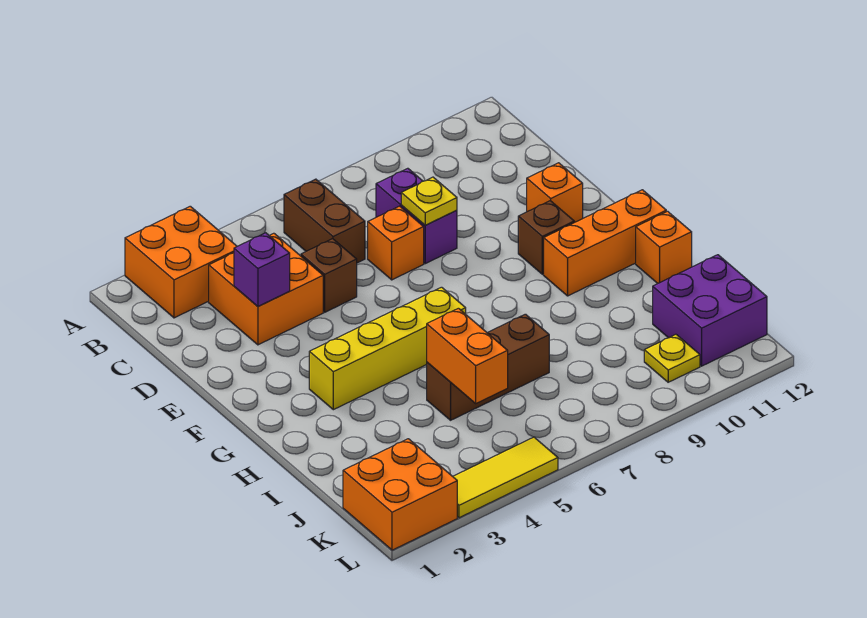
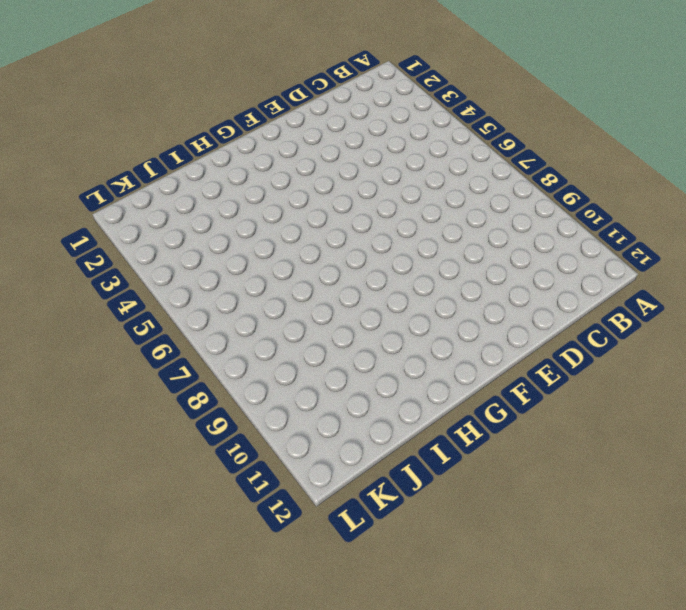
none -> orange 2x2 brick [125,206,237,318]
none -> brown 1x2 brick [284,179,365,263]
none -> orange 2x2 brick [209,233,323,345]

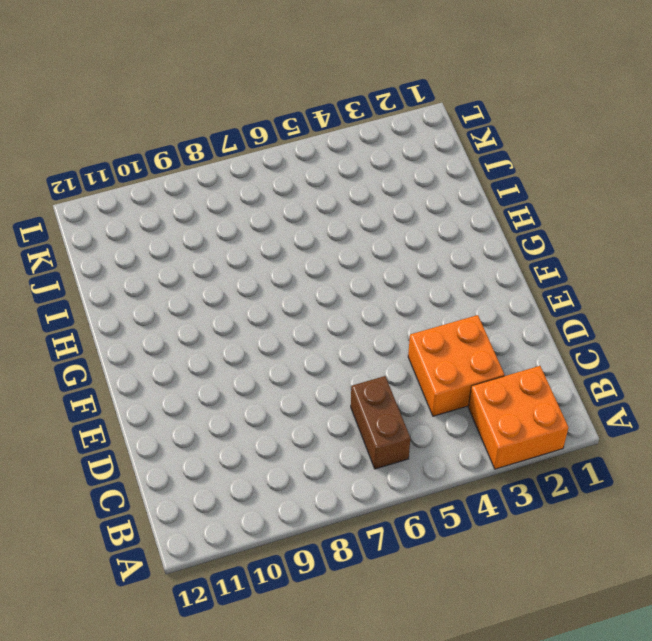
none -> purple 1x2 brick [376,168,457,264]
none -> brown 1x1 brick [301,239,357,312]
none -> orange 1x1 brick [368,206,424,280]

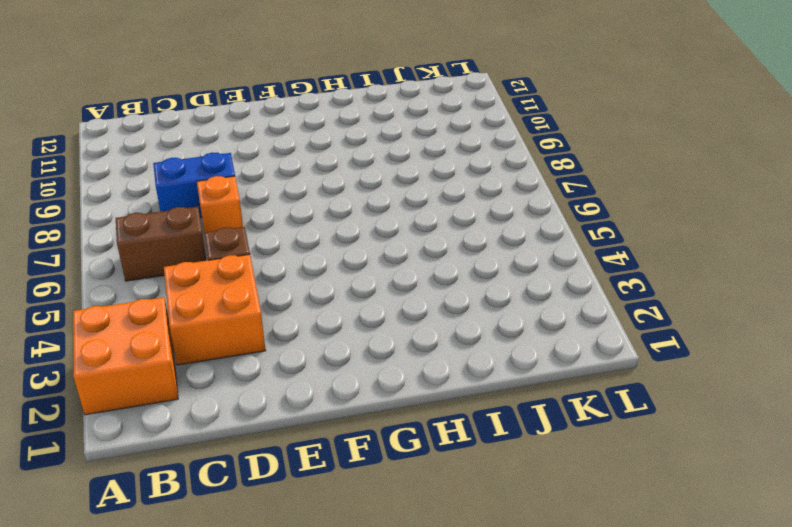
blue 1x2 brick [153,153,235,218] -> purple 1x2 brick [376,168,457,264]
none -> orange 1x1 brick [527,163,583,222]
none -> brown 1x1 brick [518,201,574,274]
none -> yellow 1x4 brick [309,287,466,410]

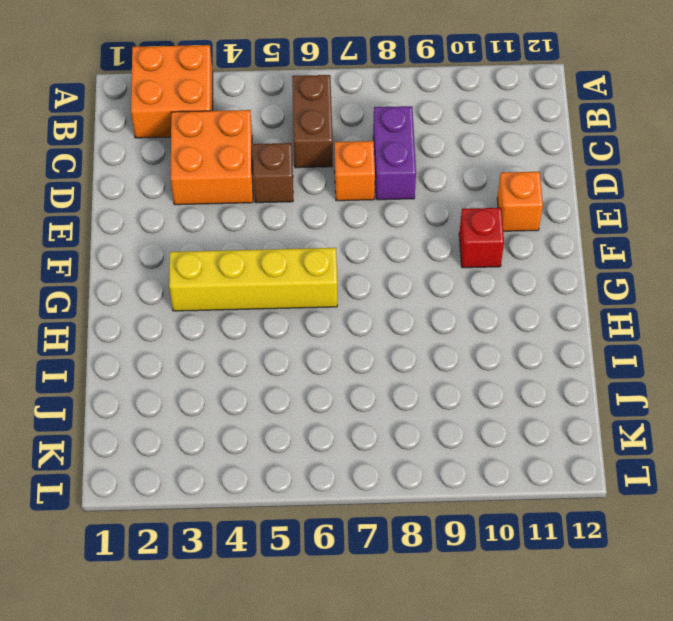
red 1x1 brick [459,208,504,268] -> brown 1x1 brick [518,201,574,274]
none -> orange 1x3 brick [544,190,666,296]
none -> orange 1x1 brick [636,211,692,283]
none -> brown 1x3 brick [427,314,549,420]

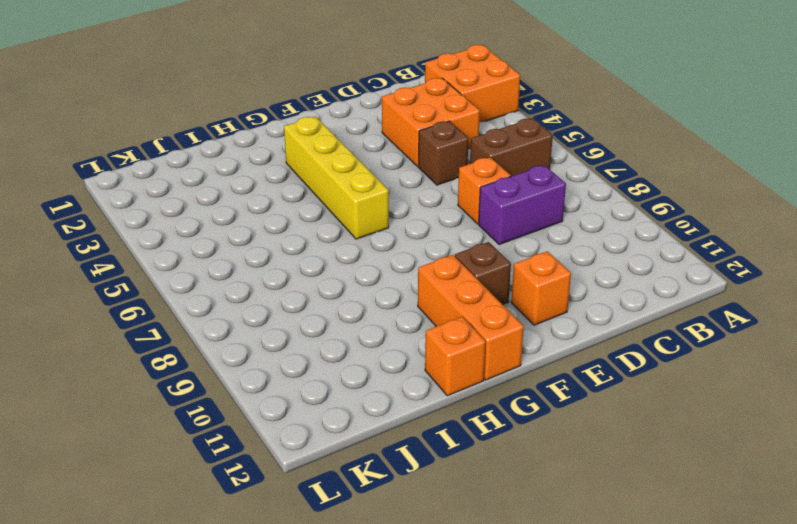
none -> brown 1x3 brick [427,314,549,420]
none -> purple 2x2 brick [653,255,767,366]
none -> orange 2x2 brick [343,439,457,550]

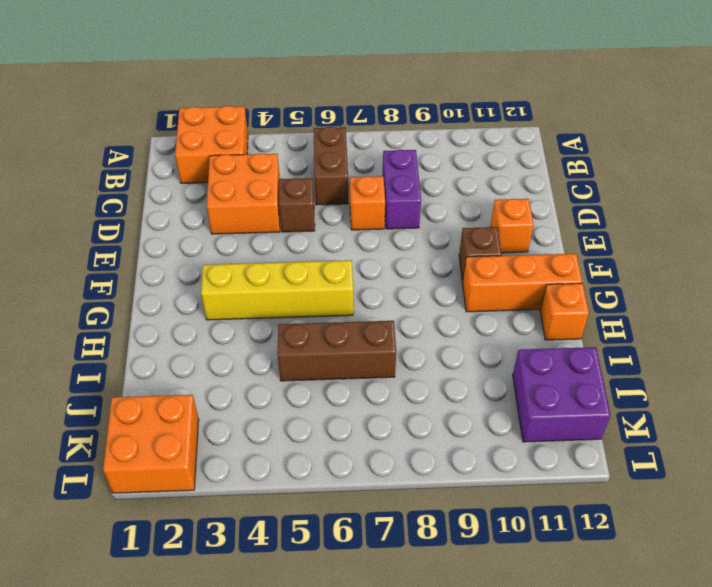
none -> yellow 1x1 plate [644,334,700,382]
none -> yellow 1x3 tile [453,437,558,518]
none -> purple 1x1 brick [234,233,290,307]

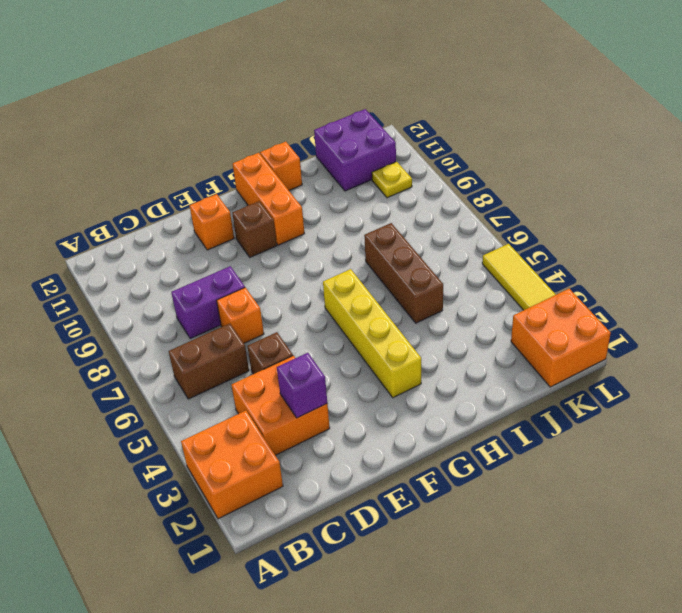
none -> yellow 1x1 plate [401,177,457,225]
none -> orange 1x2 brick [427,308,508,403]

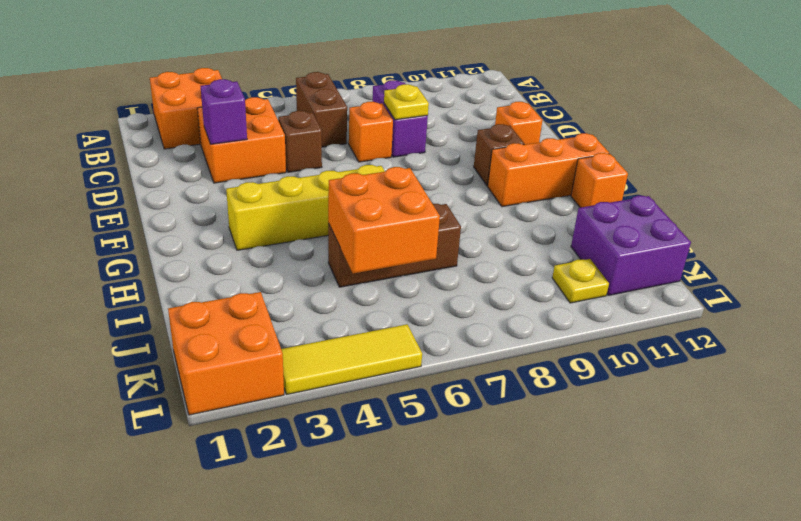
orange 2x2 brick [328,167,440,273] -> orange 1x2 brick [427,308,508,403]

